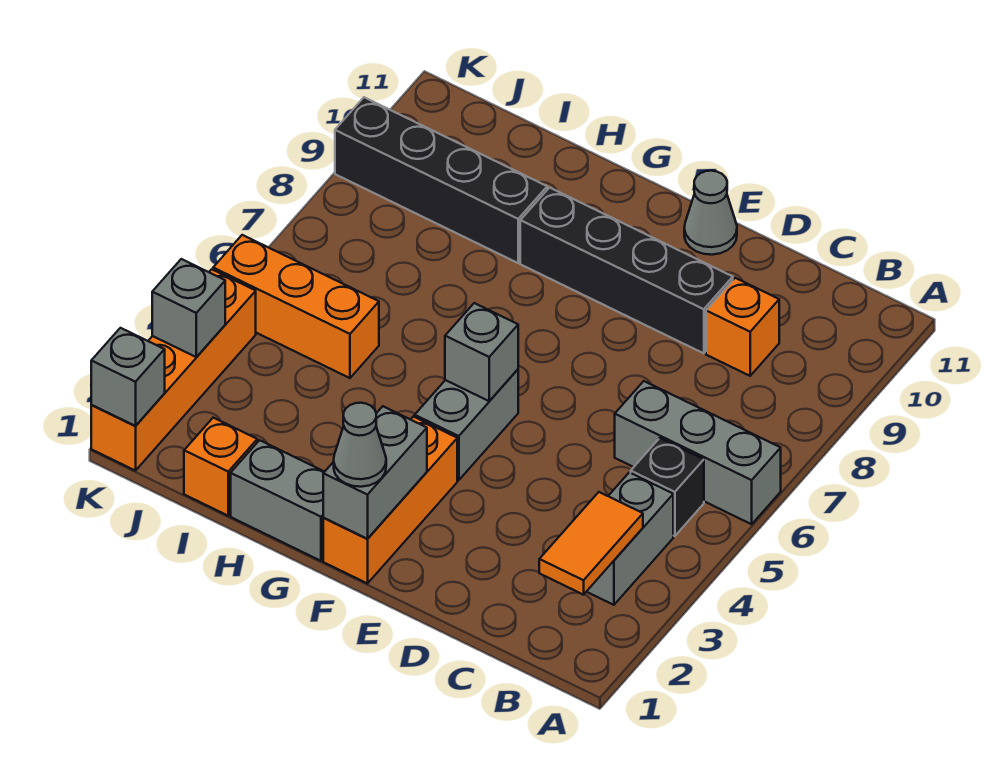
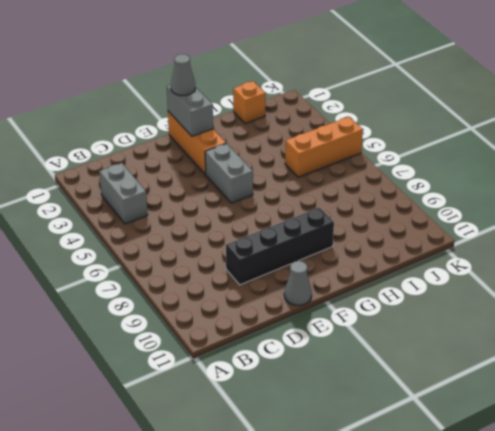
none -> grey 1x3 brick [615,381,781,524]
none -> black 1x1 brick [631,438,704,536]
none -> orange 1x1 brick [706,278,779,376]

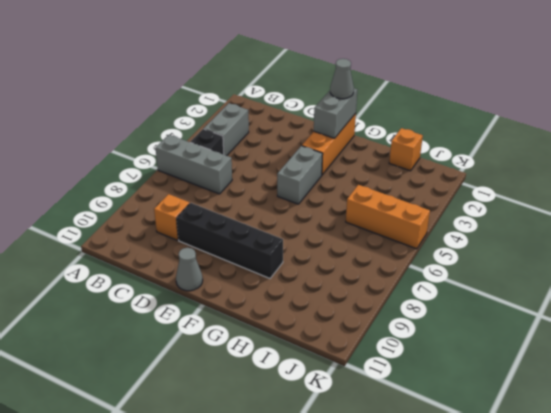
none -> grey 1x2 brick [231,440,324,561]
none -> black 1x4 brick [335,97,547,263]
none -> orange 1x4 brick [91,269,256,471]

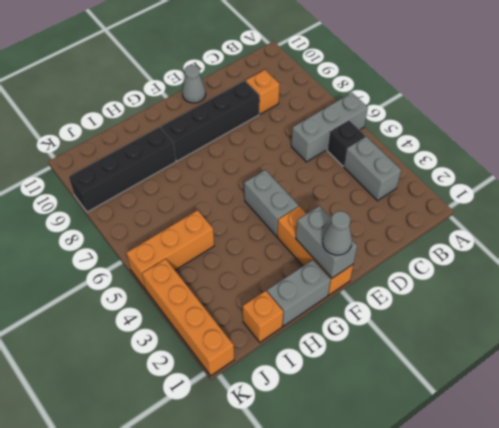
none -> orange 1x2 tile [539,492,643,595]
none -> grey 1x1 brick [445,303,518,401]
none -> grey 1x1 brick [91,328,165,426]

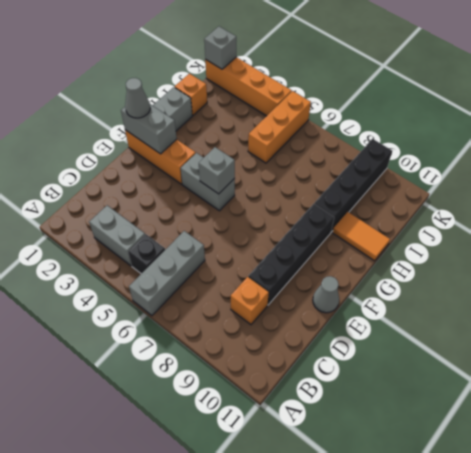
orange 1x2 tile [333,212,390,261] -> orange 1x2 tile moved to [539,492,643,595]
none -> grey 1x1 brick [152,259,225,357]

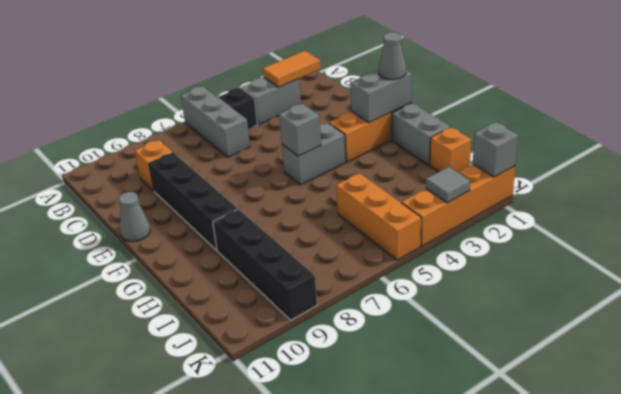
grey 1x1 tile [426,167,470,203] -> grey 1x1 brick [152,259,225,357]

